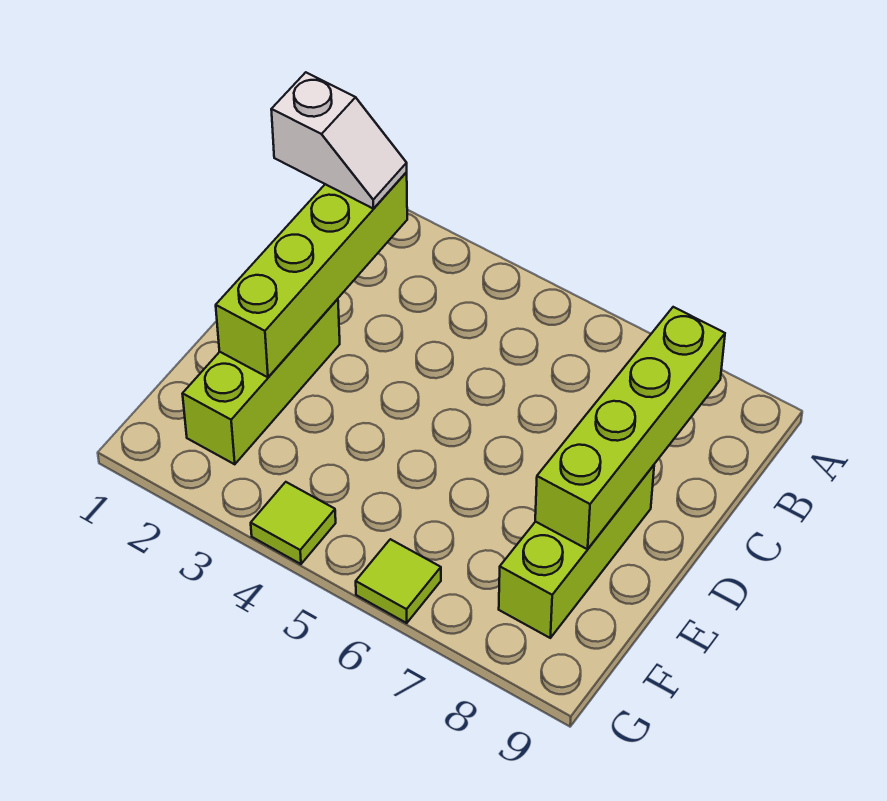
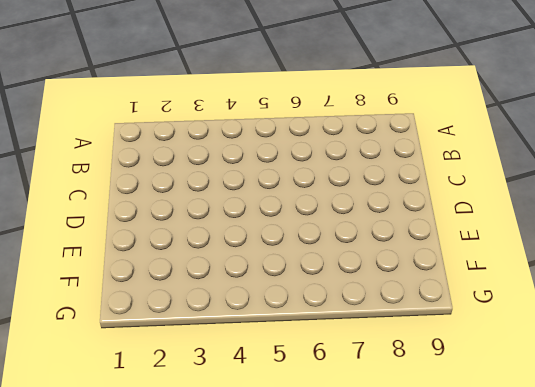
none -> lime 1x3 brick [182,299,340,464]
none -> lime 1x3 brick [499,465,654,638]

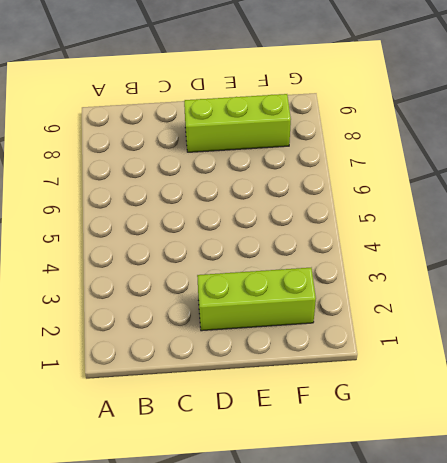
none -> lime 1x1 tile [251,482,336,564]
none -> lime 1x1 tile [356,539,441,623]

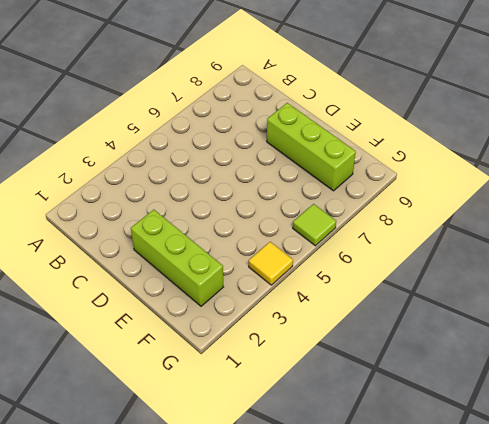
yellow 1x1 tile [249,242,293,285] -> lime 1x1 tile [251,482,336,564]
none -> lime 1x4 brick [216,172,407,377]
none -> lime 1x4 brick [535,307,725,549]

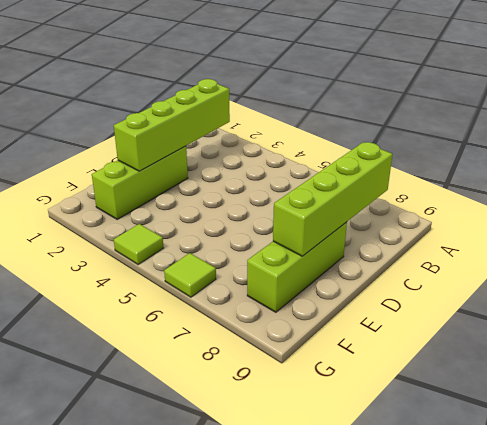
none -> white 1x2 slope [271,72,407,209]

